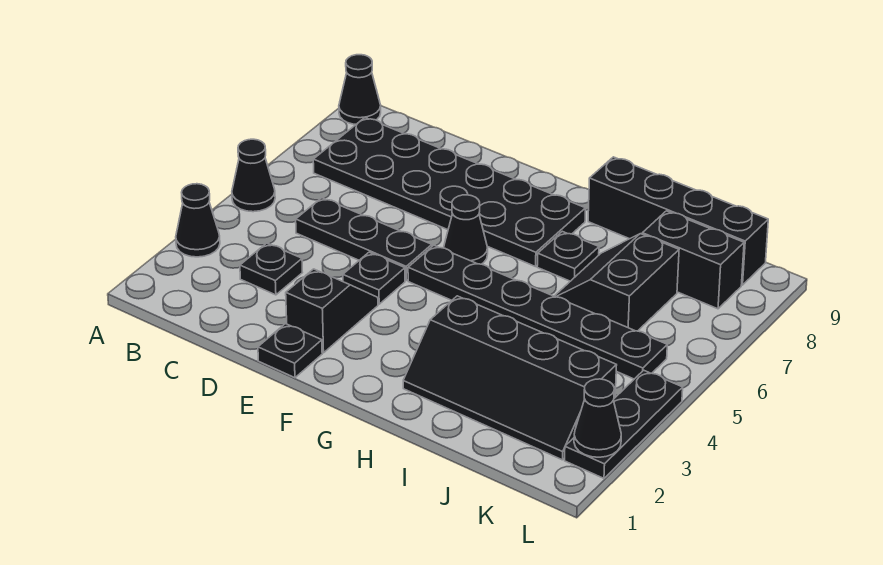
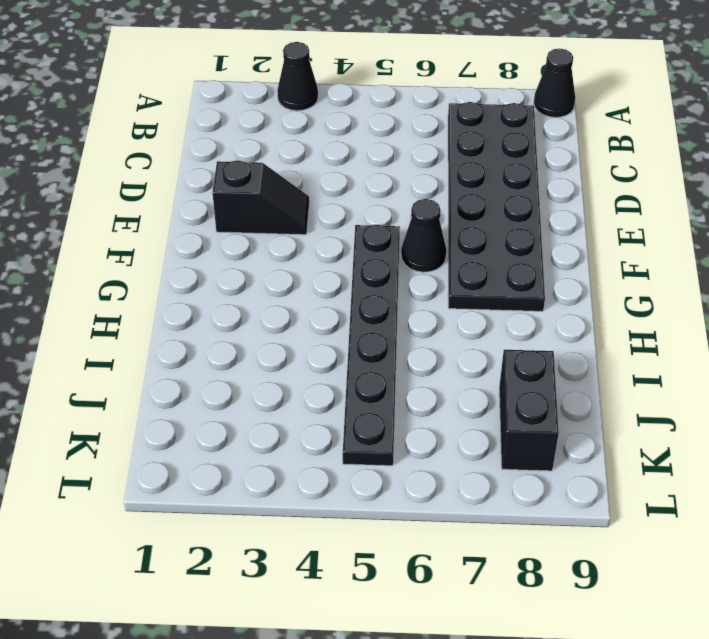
none -> black 1x1 cone [232,139,275,212]
none -> black 1x1 plate [240,243,302,295]
none -> black 1x3 plate [296,198,432,280]

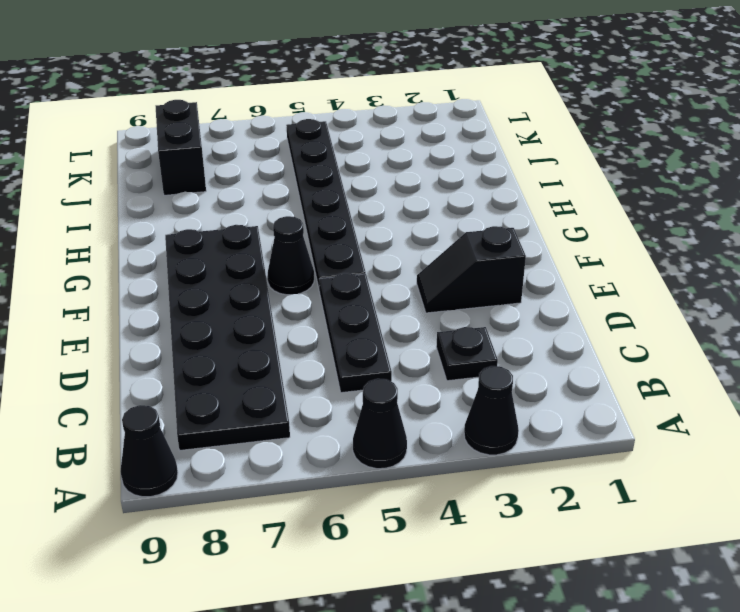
none -> black 1x1 plate [258,324,322,378]
none -> black 1x1 plate [343,252,405,304]
none -> black 2x4 slope [403,296,617,460]

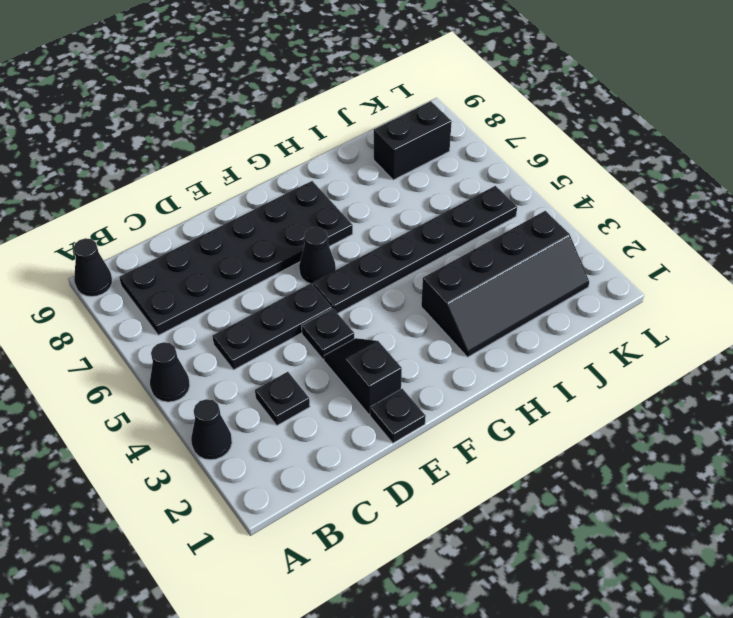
none -> black 1x1 plate [537,231,599,281]
none -> black 1x4 brick [588,157,768,285]
none -> black 2x2 slope [555,234,679,331]

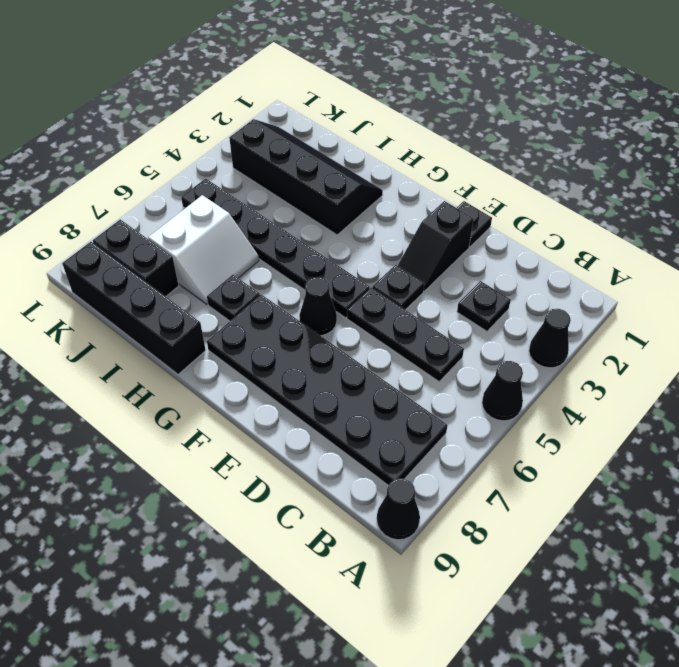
white 2x2 slope [148,195,259,304] -> black 2x2 slope [555,234,679,331]
none -> black 1x3 plate [565,370,683,478]
none -> black 1x1 cone [574,379,621,457]

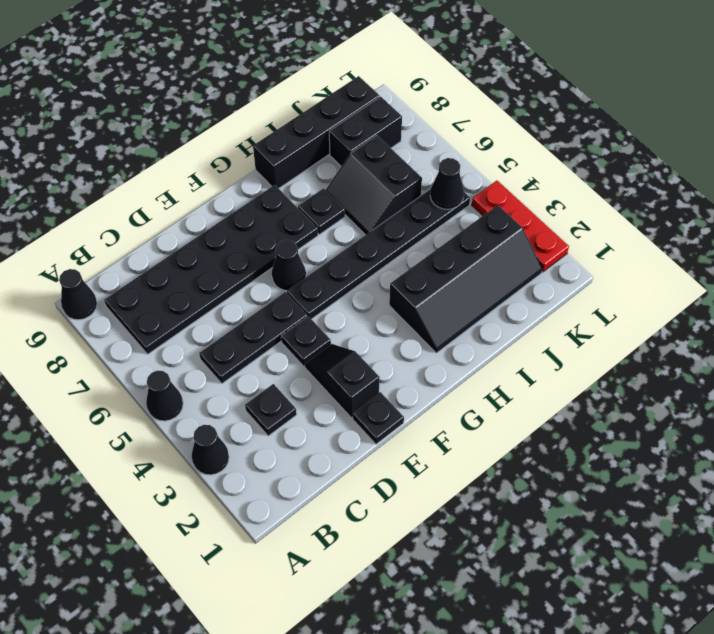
black 1x1 cone [430,158,464,209] -> black 1x1 cone moved to [574,379,621,457]
red 1x3 plate [472,181,569,272] -> black 1x3 plate [565,370,683,478]

